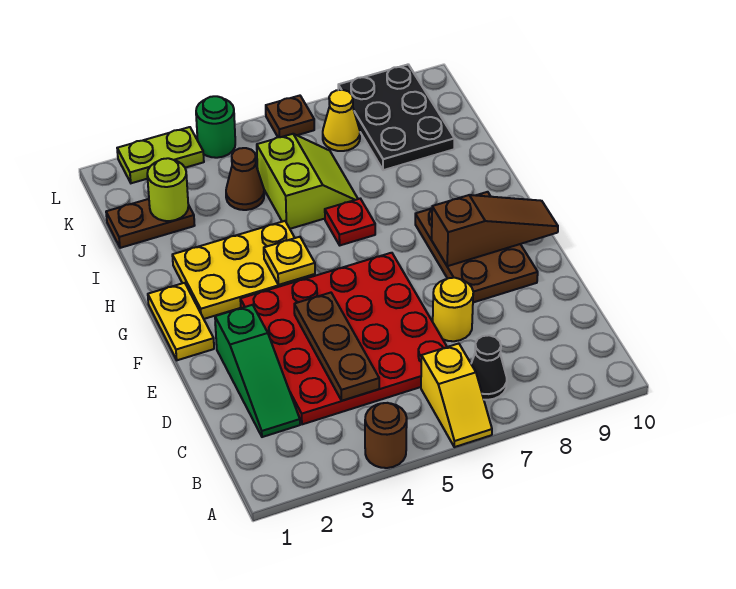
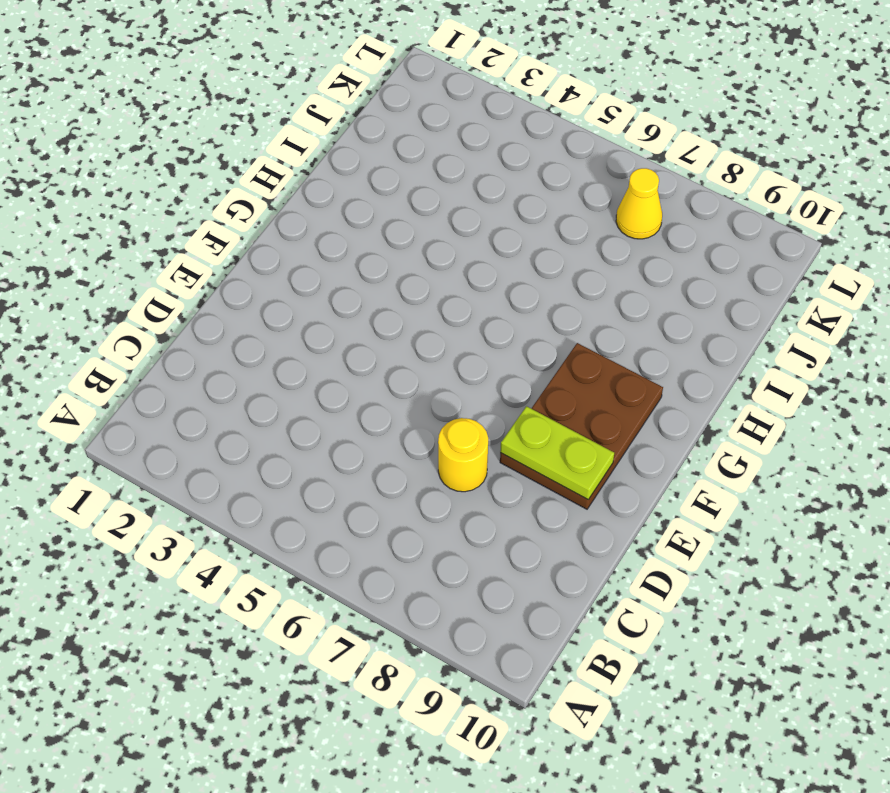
lime 1x2 plate [500,406,614,499] -> lime 1x2 plate moved to [117,127,204,183]
none -> brown 1x1 round brick [365,403,407,468]
none -> yellow 1x2 slope [421,344,492,447]
none -> black 1x1 cone [471,335,507,400]

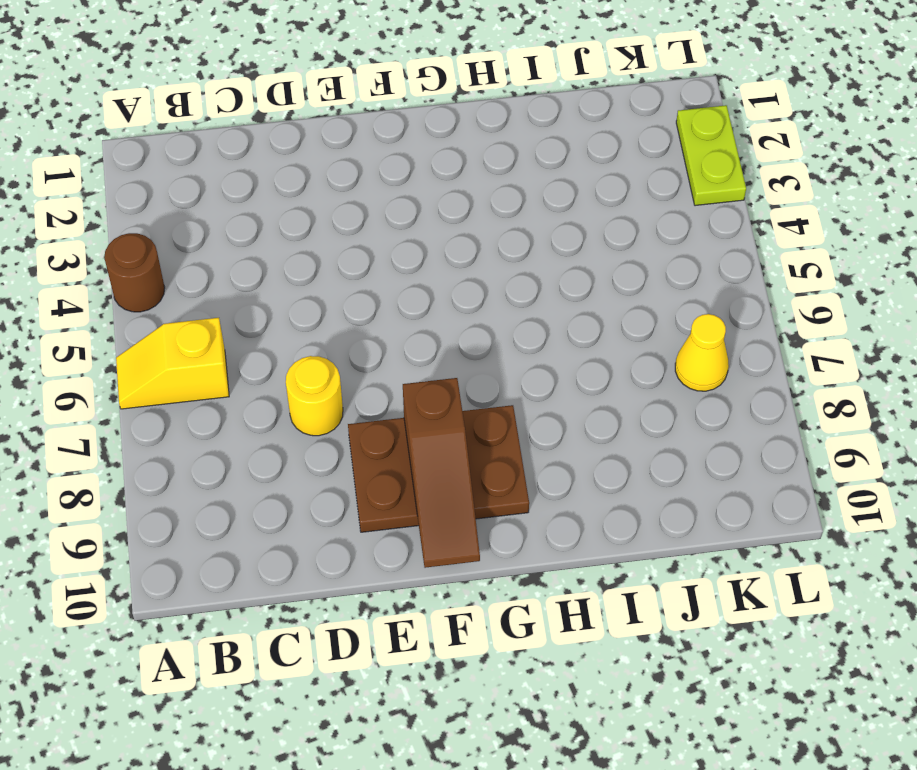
none -> black 1x1 cone [471,335,507,400]
none -> green 1x3 slope [215,305,300,437]
none -> red 4x4 plate [240,253,447,424]

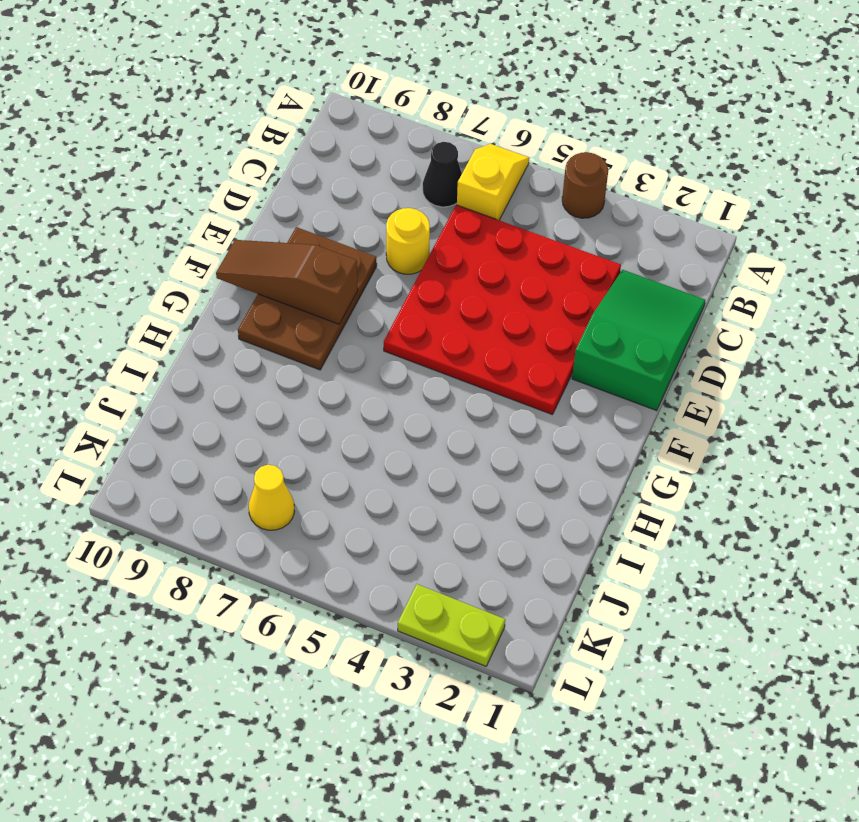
green 2x3 slope [572,270,705,411] -> green 1x3 slope [215,305,300,437]
none -> yellow 1x2 plate [148,283,214,360]
none -> yellow 2x3 plate [172,221,315,319]
none -> red 1x1 plate [325,199,375,245]

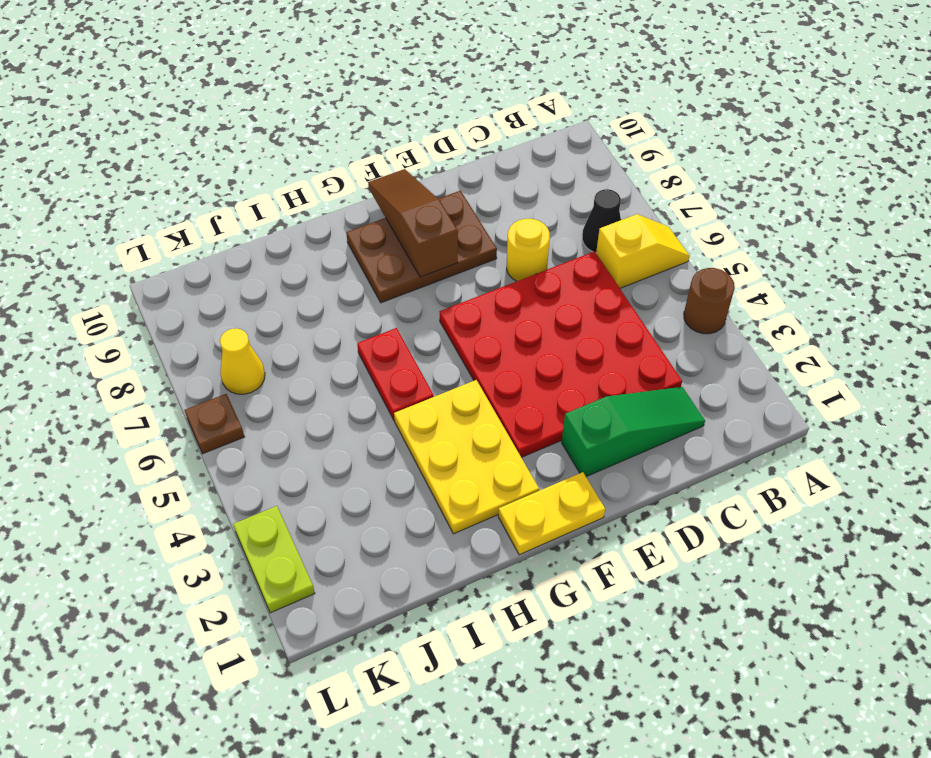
red 1x2 plate [357,328,434,420] -> red 1x1 plate [325,199,375,245]
none -> lime 2x2 slope [257,134,358,229]
none -> brown 1x2 plate [106,199,195,248]
none -> brown 1x1 cone [226,148,264,210]

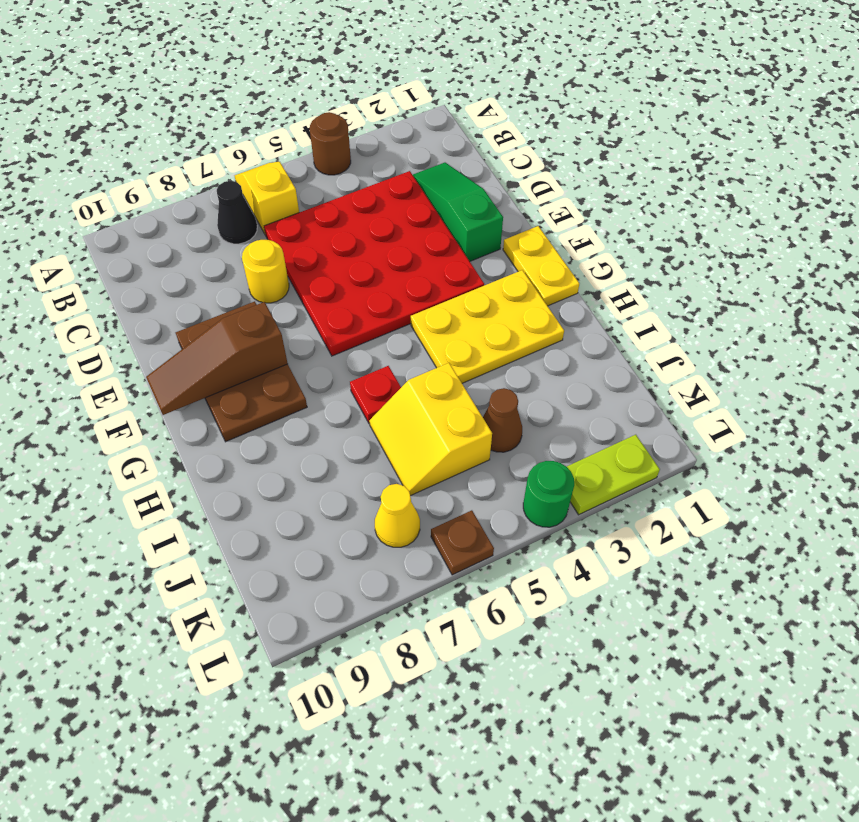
yellow 2x2 slope [369,363,492,496] -> lime 2x2 slope [257,134,358,229]
none -> brown 1x2 plate [106,199,195,248]
none -> black 2x3 plate [338,65,455,170]
none -> brown 1x3 plate [294,293,379,401]

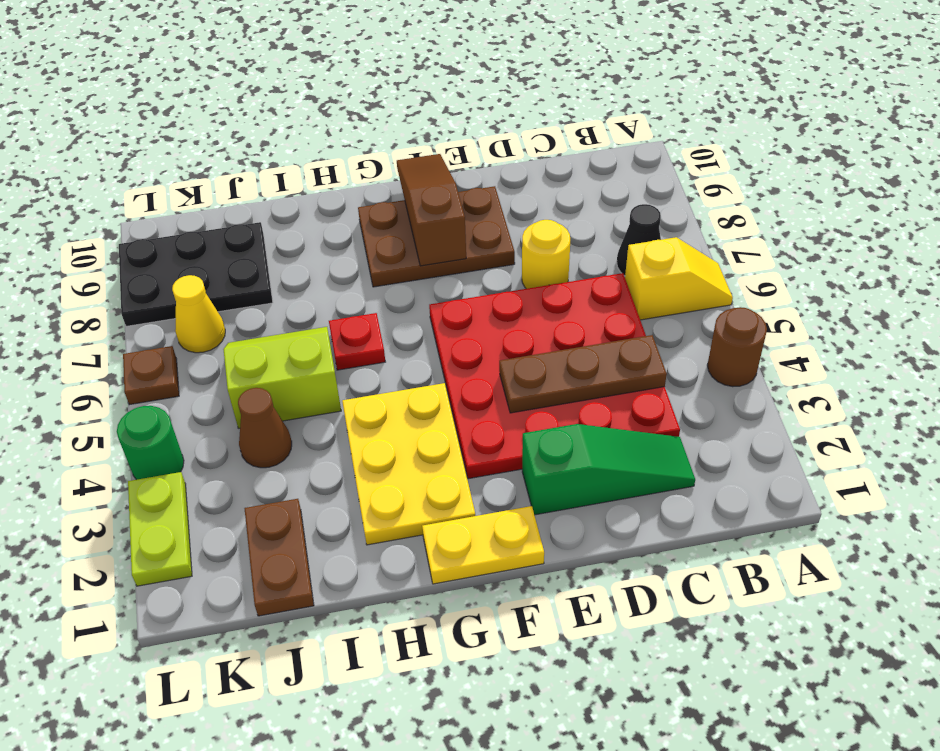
none -> yellow 1x1 plate [264,237,315,285]
none -> lime 1x1 round brick [147,158,188,221]

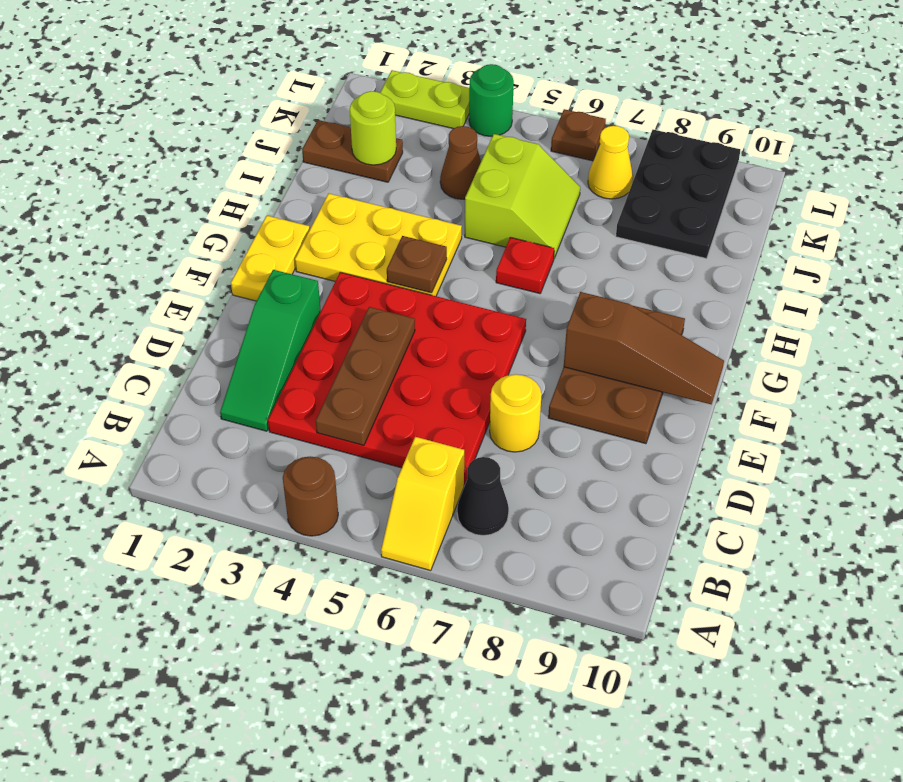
brown 1x1 plate [387,236,447,293] -> yellow 1x1 plate [264,237,315,285]

